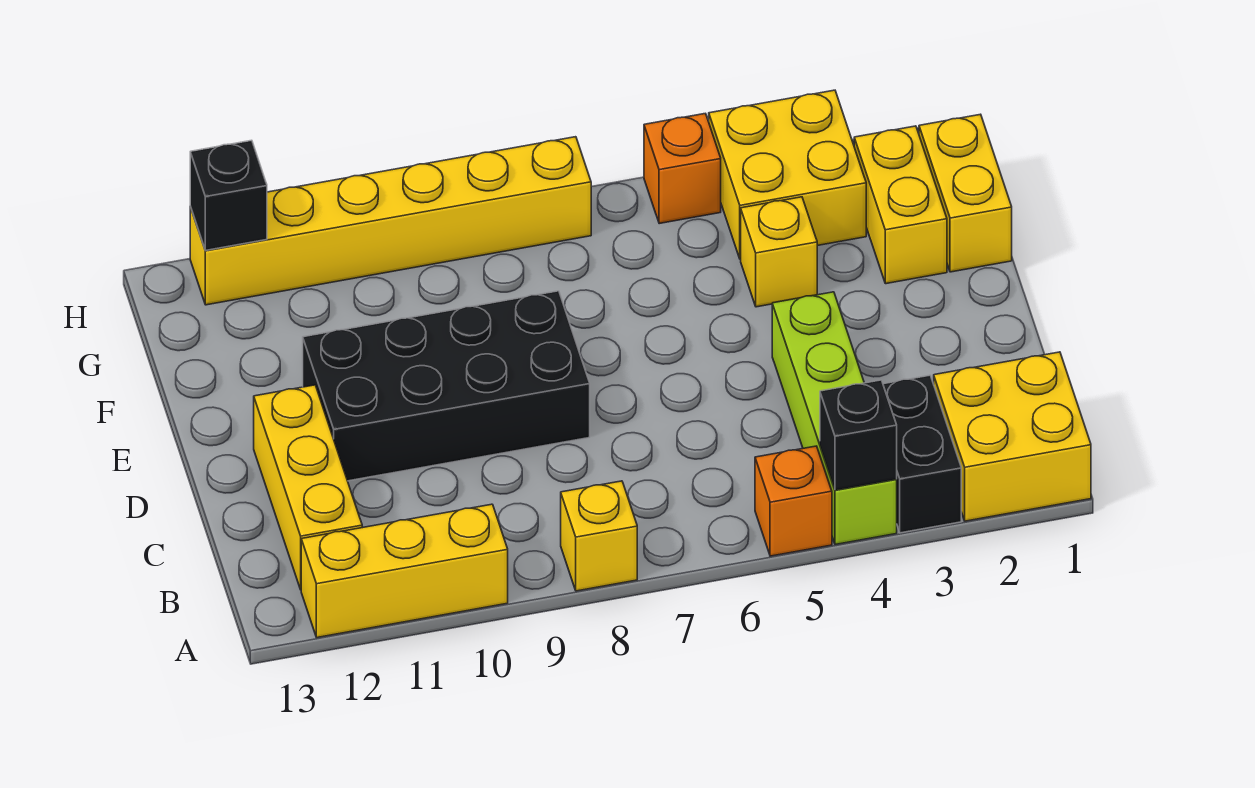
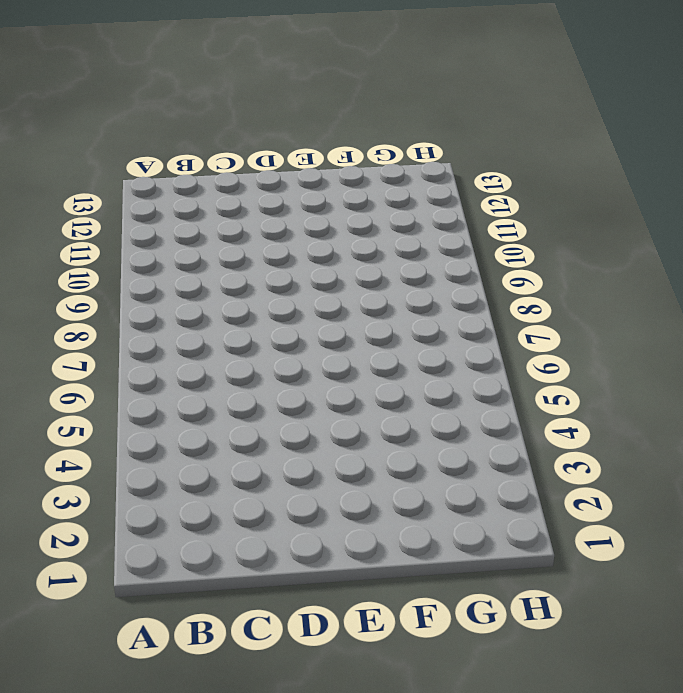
none -> yellow 2x2 brick [934,352,1091,521]
none -> black 1x2 brick [883,375,961,533]
none -> lime 1x4 brick [772,292,897,545]

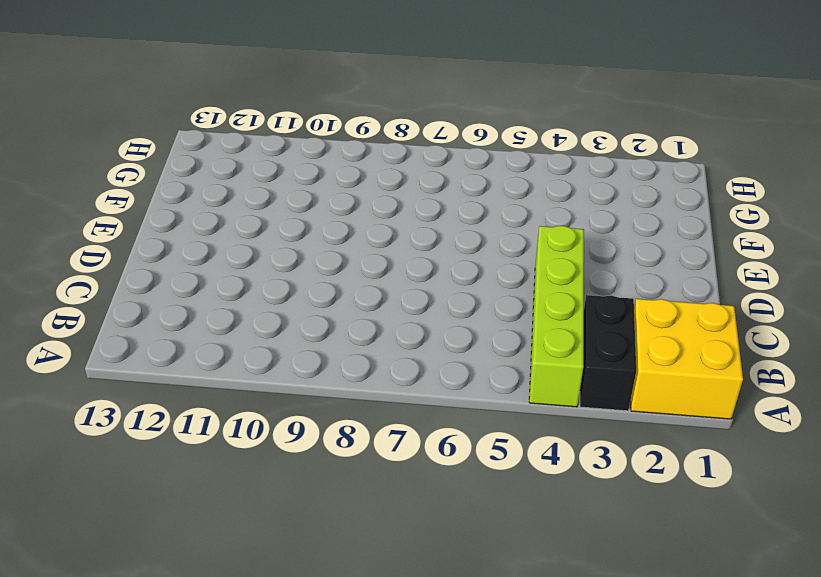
none -> orange 1x1 brick [755,446,832,556]
none -> yellow 1x1 brick [561,481,637,591]
none -> yellow 1x3 brick [301,504,508,638]

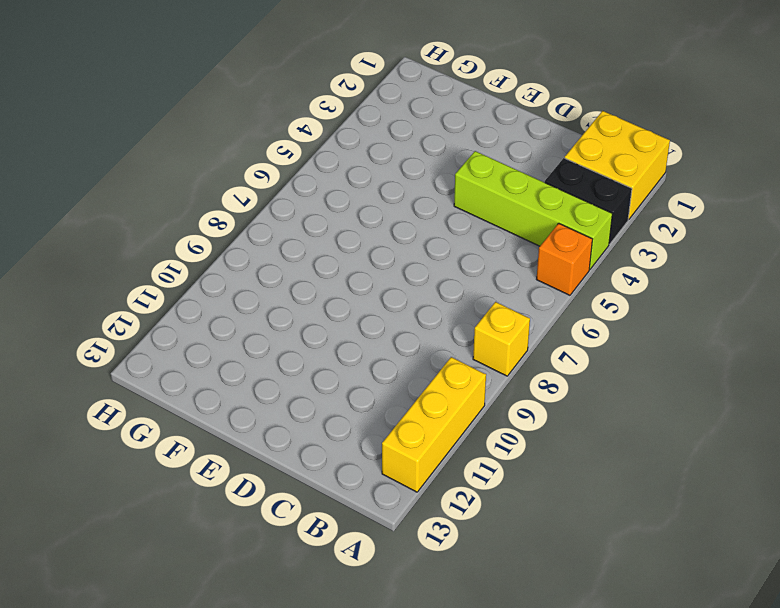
none -> yellow 1x3 brick [254,385,362,590]
none -> black 2x4 brick [303,291,590,481]
none -> yellow 1x2 brick [919,114,1012,272]

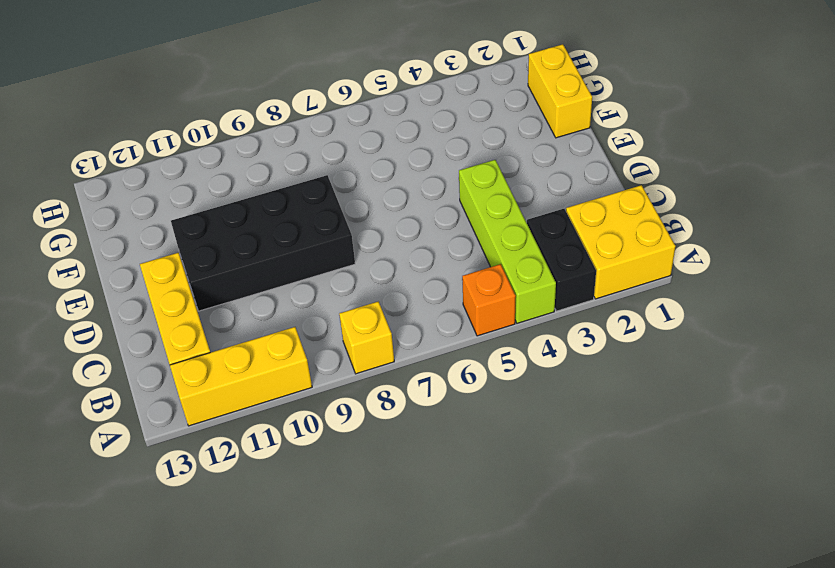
none -> yellow 1x2 brick [854,126,947,284]
none -> yellow 1x1 brick [741,197,817,307]
none -> yellow 2x2 brick [709,90,866,259]

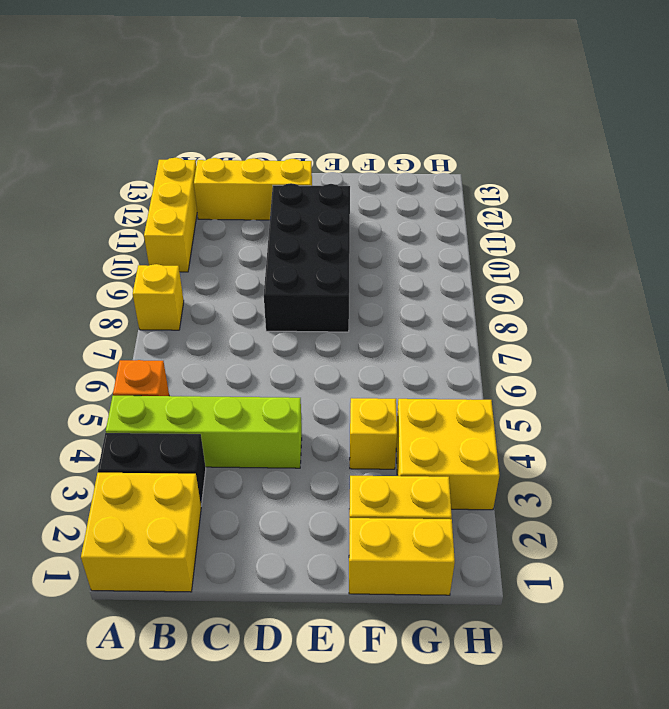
none -> orange 1x1 brick [644,113,721,224]
none -> yellow 1x6 brick [190,137,591,305]
none -> black 1x1 brick [820,380,897,490]

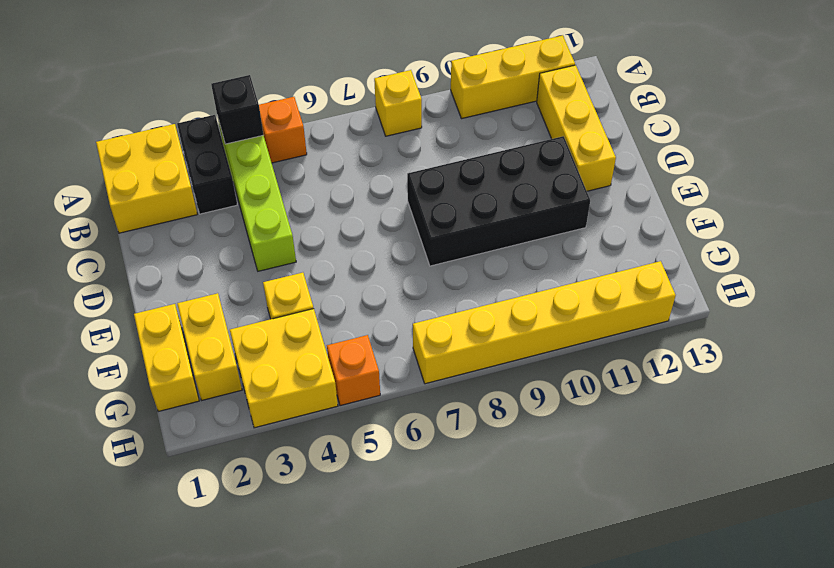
none -> black 1x1 brick [190,140,267,251]

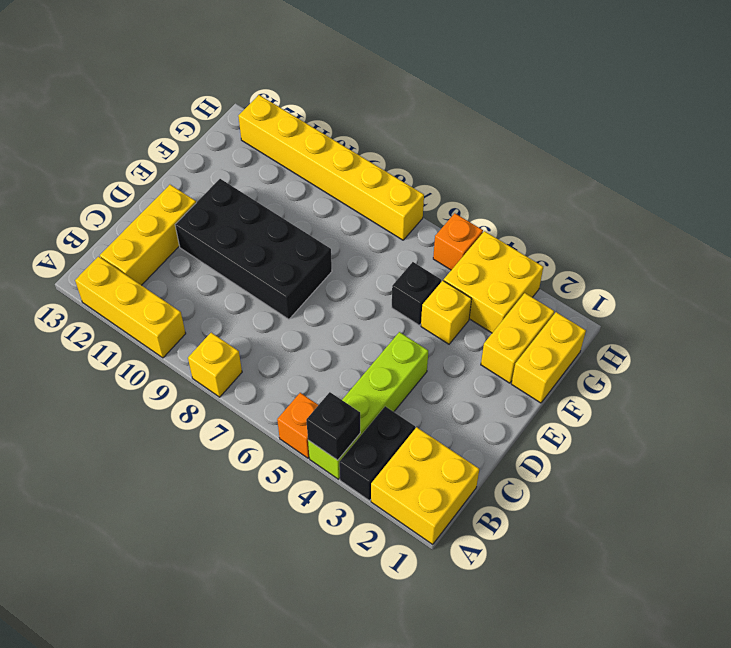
black 1x1 brick [392,262,441,325] -> black 1x1 brick moved to [190,140,267,251]

